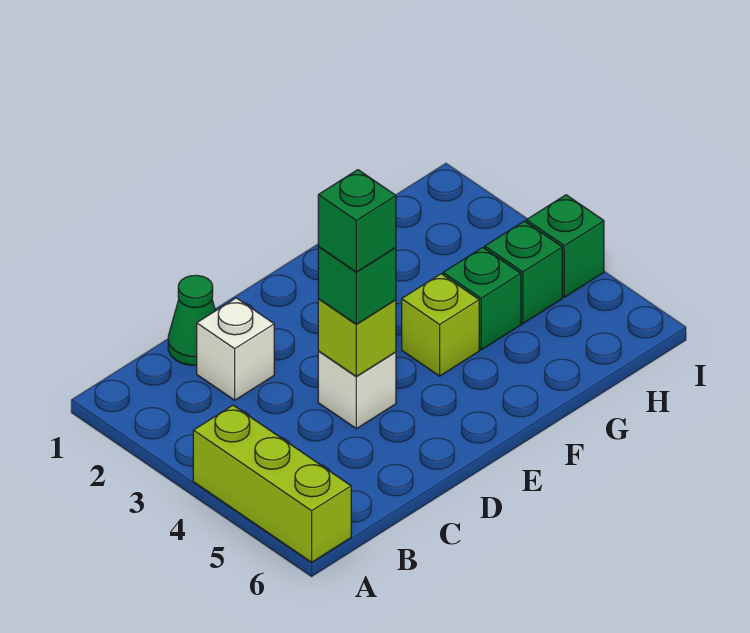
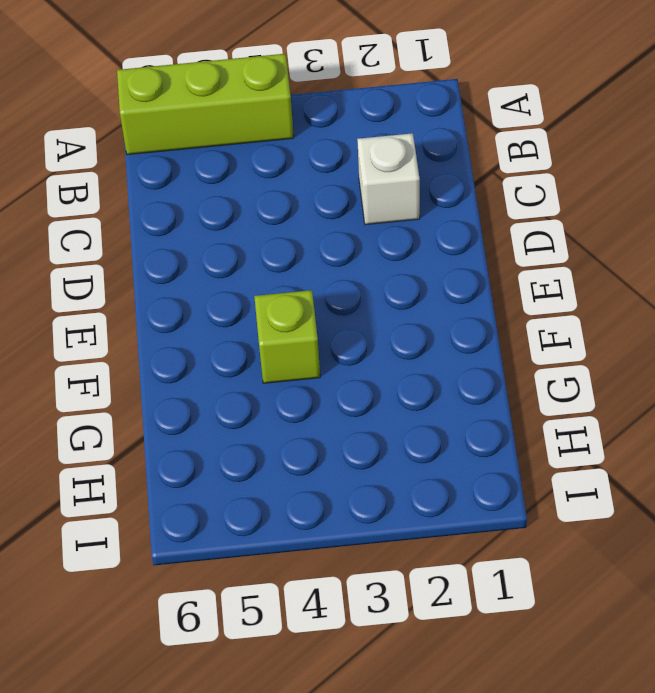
none -> green 1x1 cone [168,275,215,366]
none -> white 1x1 brick [318,351,396,429]

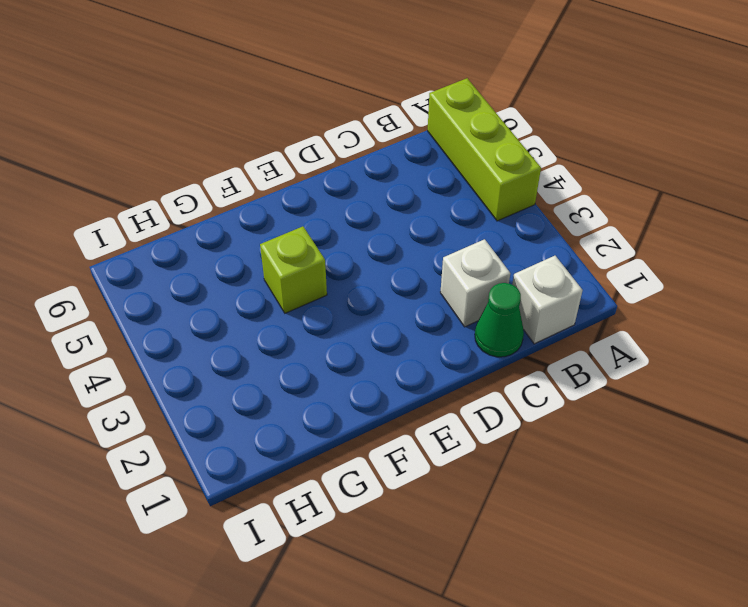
white 1x1 brick [512,256,583,344] -> white 1x1 brick moved to [318,351,396,429]
none -> green 1x1 brick [443,247,521,350]
none -> green 1x1 brick [485,221,562,324]

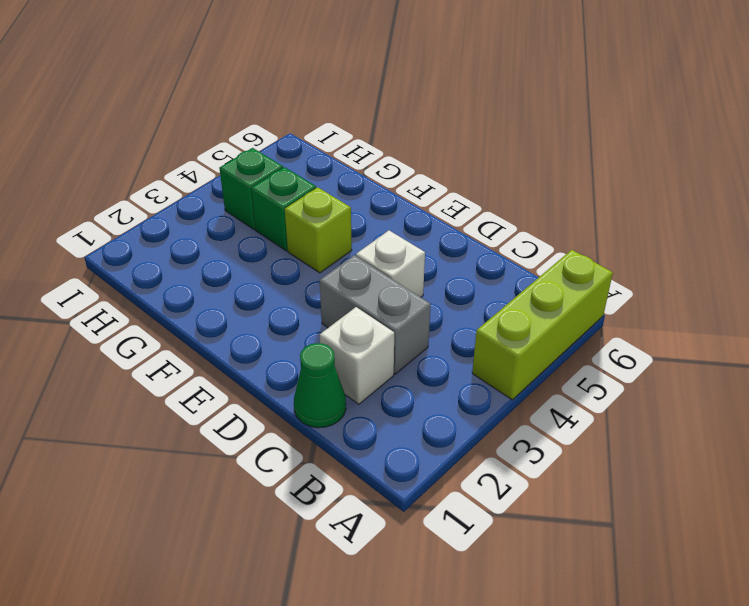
grey 1x2 brick [320,255,431,374] -> none
none -> green 1x1 brick [526,195,604,297]
none -> lime 1x1 brick [318,299,396,376]

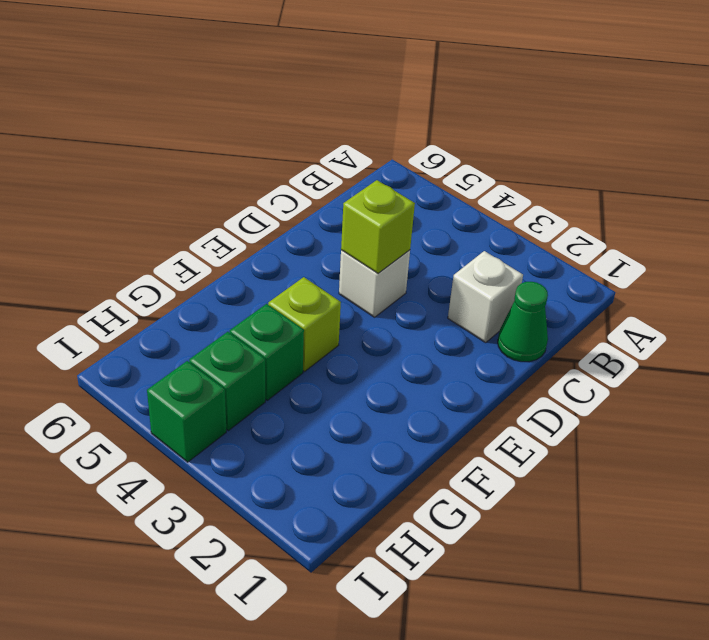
none -> lime 1x3 brick [193,405,351,562]
none -> green 1x1 brick [318,247,396,324]

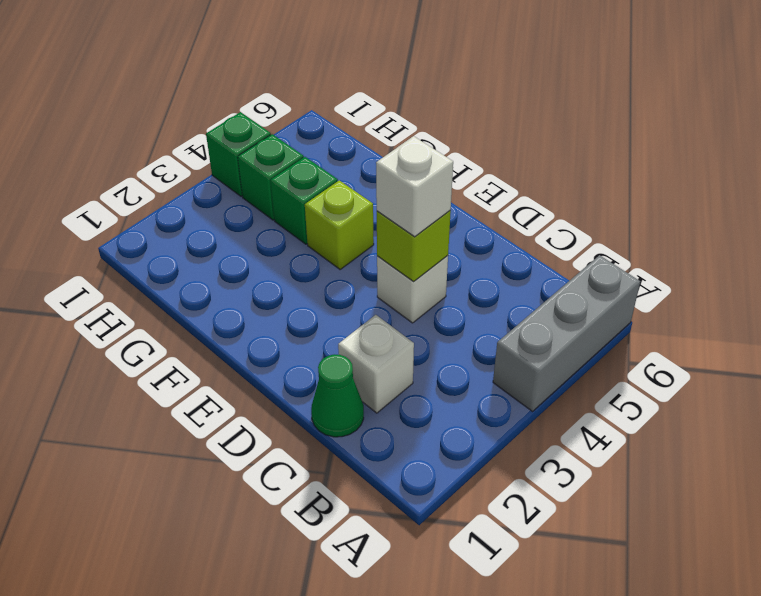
grey 1x3 brick [493,255,640,411] -> lime 1x3 brick [193,405,351,562]
white 1x1 brick [376,136,453,237] -> green 1x1 brick [318,247,396,324]
none -> green 1x1 brick [318,170,396,272]

